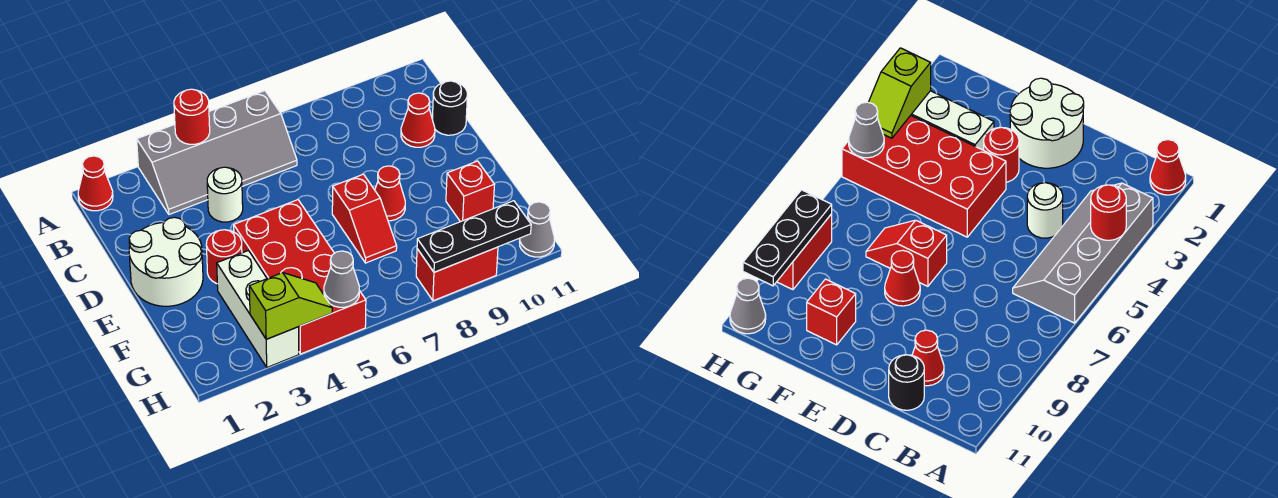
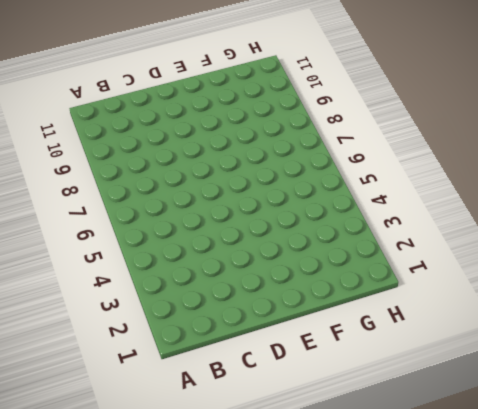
none -> red 1x1 cone [78,156,113,211]
none -> grey 2x4 slope [137,91,297,214]
none -> white 1x1 round brick [207,167,243,222]

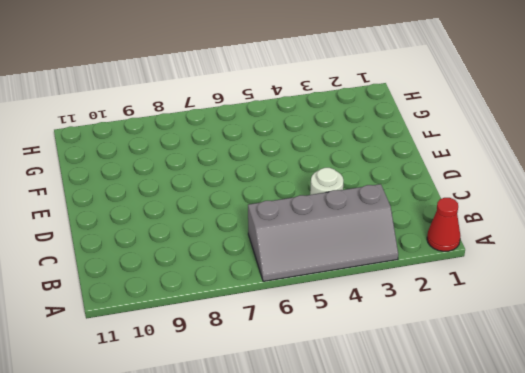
grey 2x4 slope [248,184,398,281] -> grey 2x4 slope turned to [137,91,297,214]
none -> red 1x1 cone [401,93,435,147]
none -> black 1x1 round brick [432,81,467,135]
none -> white 2x2 round brick [129,217,203,306]

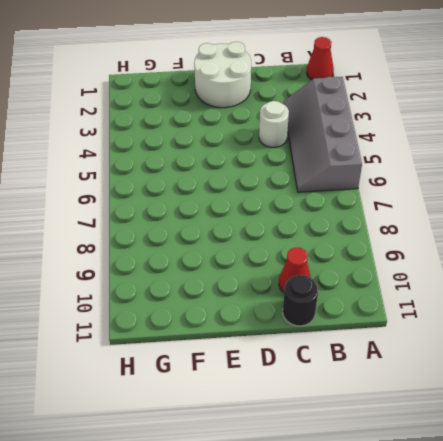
none -> red 1x1 round brick [206,230,242,284]
none -> red 2x4 brick [234,200,366,354]
none -> red 1x2 slope [332,174,397,263]

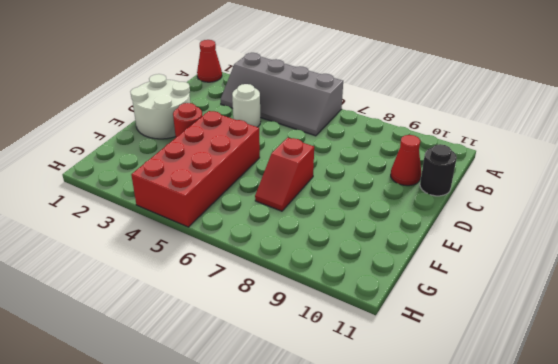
none -> red 1x1 cone [375,166,405,221]
none -> white 1x3 brick [217,251,299,367]
none -> red 1x1 brick [446,161,495,222]

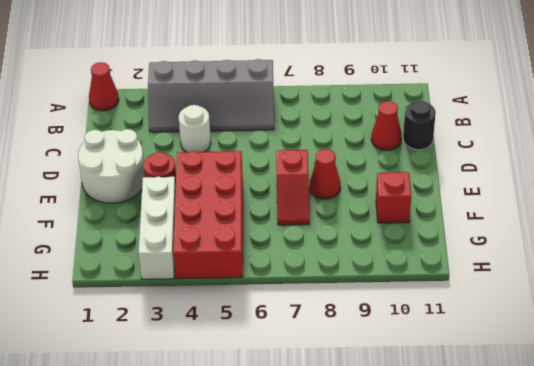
none -> red 1x2 brick [416,247,498,301]
none -> grey 1x1 cone [519,202,555,257]
none -> red 1x1 round brick [174,89,210,144]

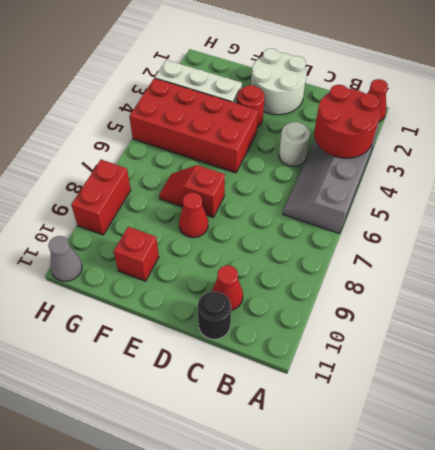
red 2x2 round brick [314,85,380,158] -> red 1x1 round brick [174,89,210,144]
none -> lime 1x2 slope [249,273,332,339]
none -> grey 1x1 cone [324,251,359,307]
none -> black 1x3 plate [417,201,531,272]

